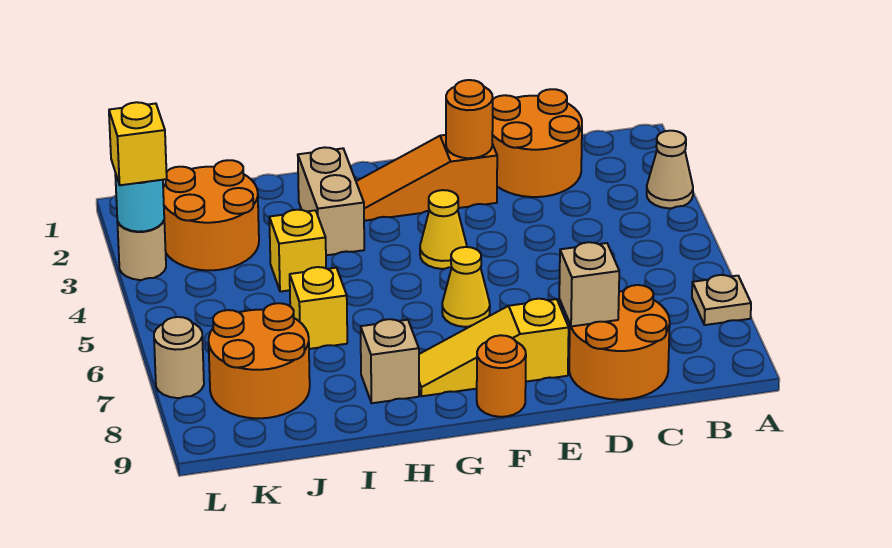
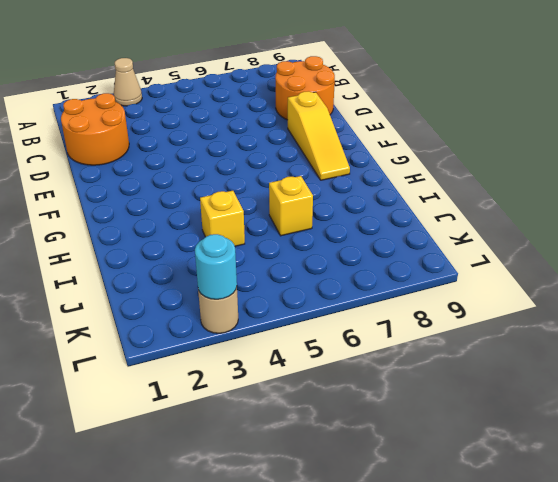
none -> tan 1x1 plate [692,275,751,325]
none -> orange 1x3 slope [356,135,497,221]
none -> yellow 1x1 cone [420,190,467,269]

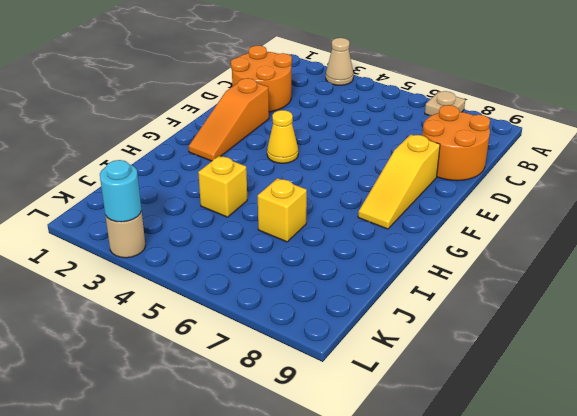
none -> yellow 1x1 cone [442,247,490,327]
none -> orange 1x1 round brick [477,335,526,417]
none -> tan 1x2 brick [298,147,364,255]

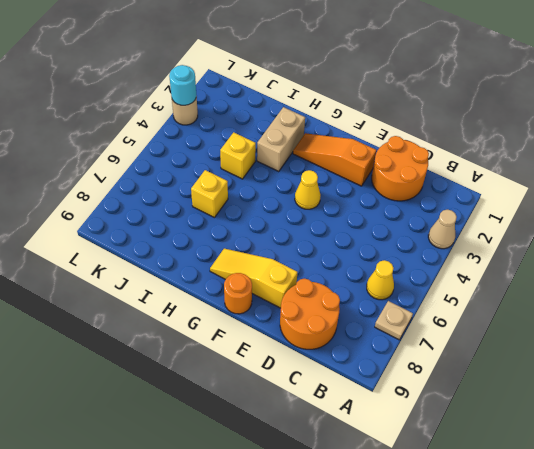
yellow 1x1 cone [367,260,394,300] -> yellow 1x1 cone moved to [442,247,490,327]
none -> tan 1x1 brick [361,319,419,403]
none -> orange 2x2 round brick [163,160,259,270]
none -> orange 2x2 round brick [209,303,310,418]

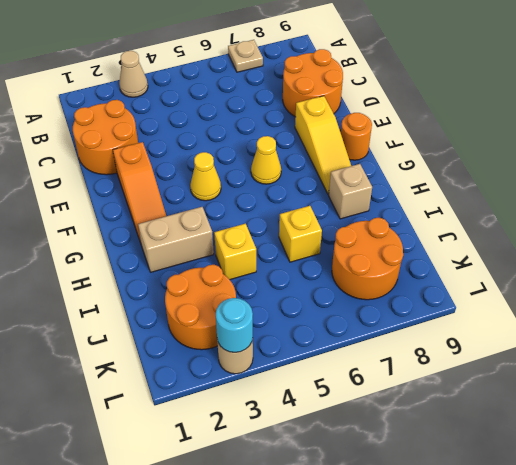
none -> tan 1x1 round brick [154,317,204,398]
none -> tan 1x1 brick [559,242,619,326]
none -> orange 1x1 round brick [446,80,493,158]

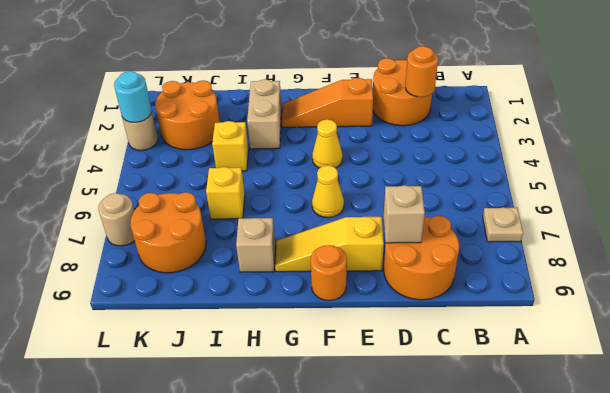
orange 1x1 round brick [405,46,438,97] -> orange 1x1 round brick moved to [446,80,493,158]
none -> tan 1x1 cone [647,131,693,208]
none -> yellow 1x1 brick [109,102,167,185]

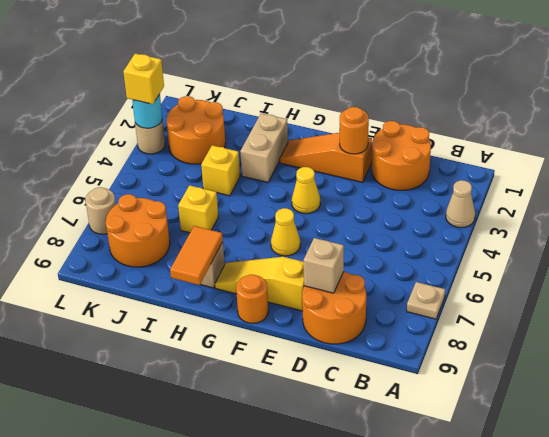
orange 1x2 tile [170,226,223,285] -> none

